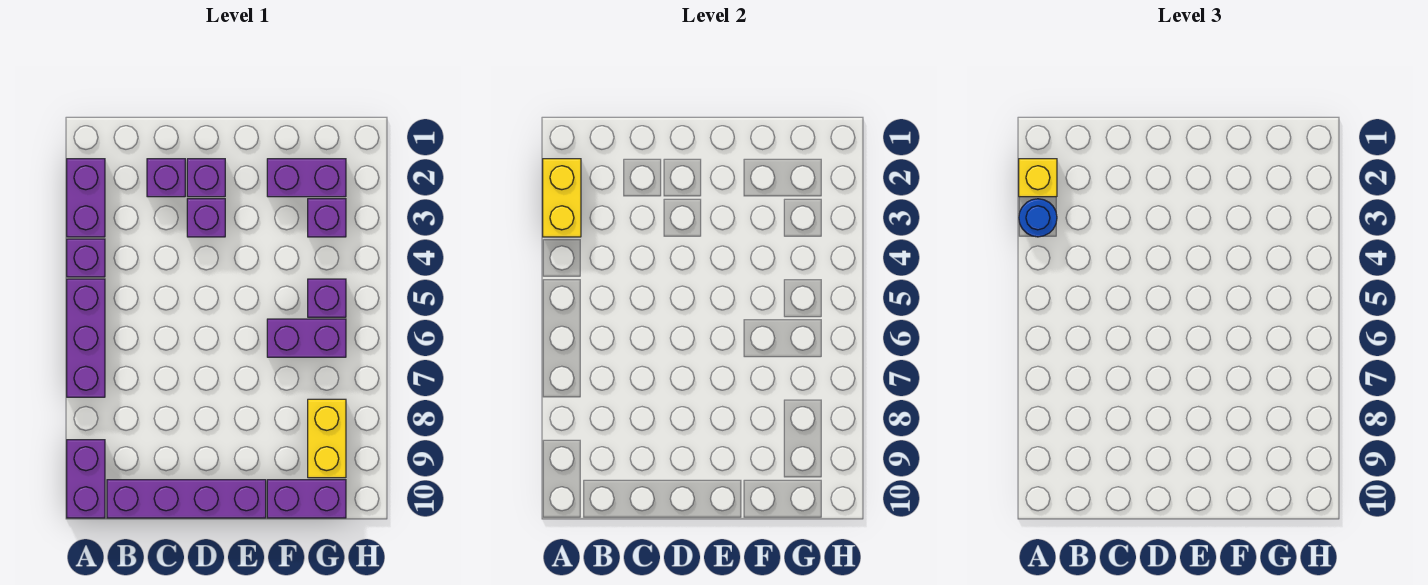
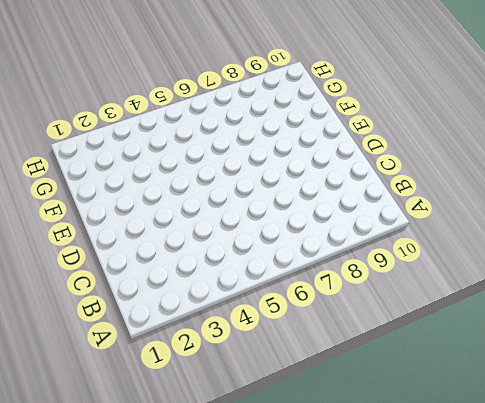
none -> purple 1x2 brick [67,159,105,237]
none -> purple 1x1 brick [67,239,105,277]
none -> purple 1x3 brick [67,279,105,397]

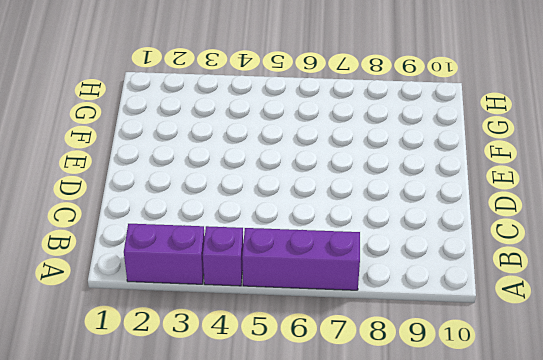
none -> purple 1x2 brick [67,440,105,518]
none -> purple 1x4 brick [107,480,266,518]
none -> purple 1x1 brick [147,159,185,197]

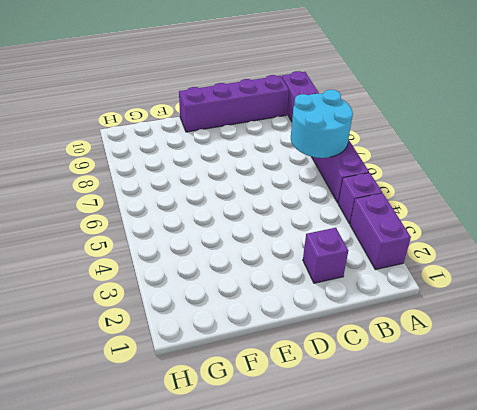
cyan 2x2 round brick [291,90,353,158] -> none
none -> purple 1x1 brick [187,159,225,197]
none -> purple 1x1 brick [187,199,225,237]
none -> purple 1x2 brick [267,159,346,197]

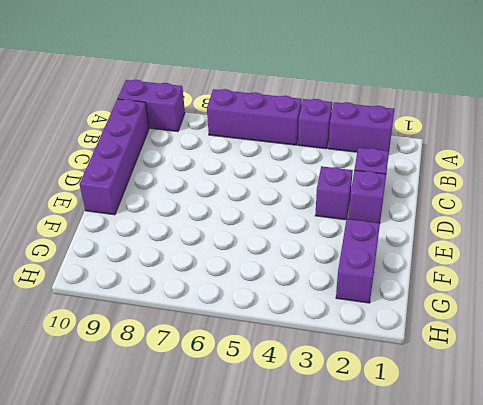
none -> purple 1x2 brick [267,319,346,357]
none -> purple 1x2 brick [267,480,346,518]
none -> purple 1x1 brick [308,199,346,237]

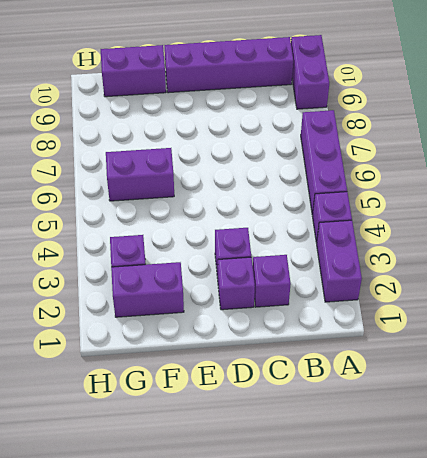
none -> purple 1x1 brick [308,279,346,317]
none -> yellow 1x2 brick [308,399,346,478]
none -> yellow 1x2 brick [543,159,581,237]

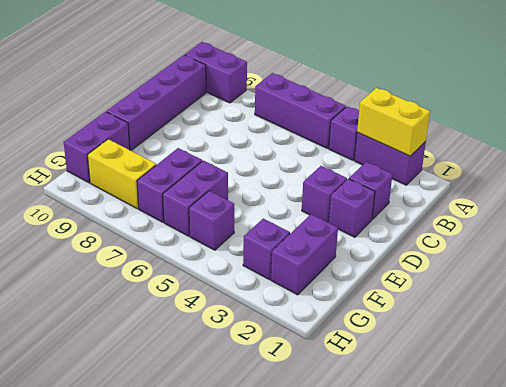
purple 1x2 brick [137,148,202,222] -> none
none -> yellow 1x1 brick [1019,159,1057,197]
none -> blue 1x1 round brick [1019,199,1057,237]

